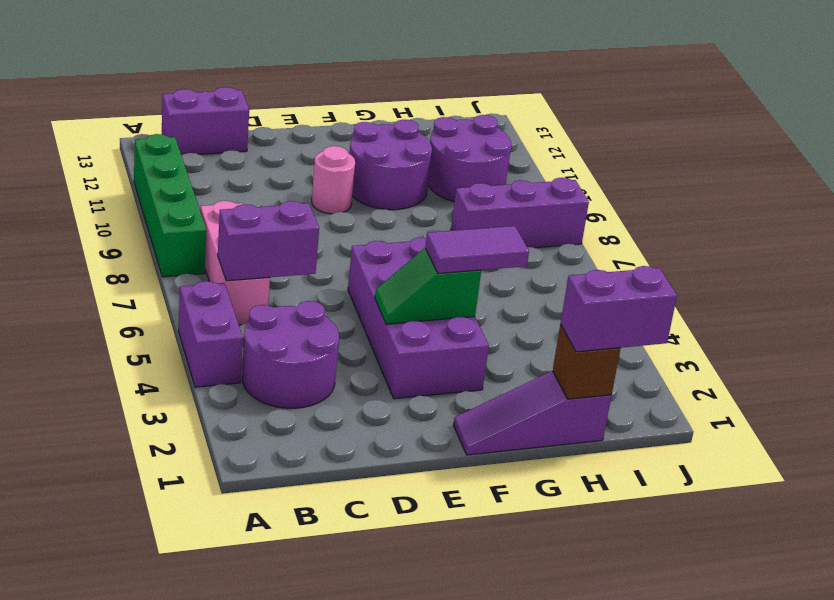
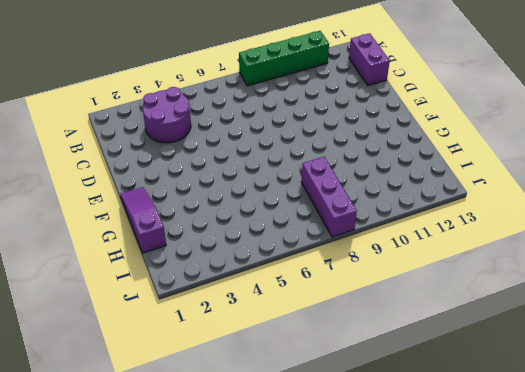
none -> purple 1x2 brick [178,281,243,387]
none -> pink 1x3 brick [200,201,270,325]
none -> purple 2x4 brick [348,237,489,399]

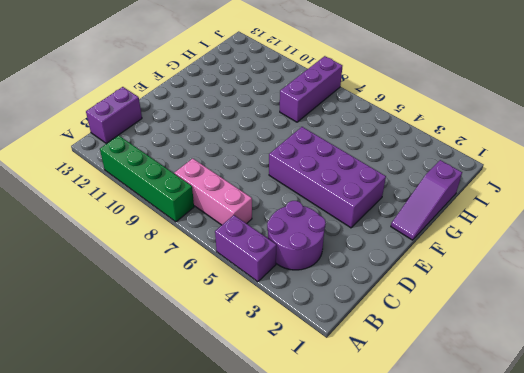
none -> pink 1x1 round brick [312,146,355,214]
none -> purple 2x2 round brick [349,119,432,210]
none -> purple 2x2 round brick [428,115,511,202]

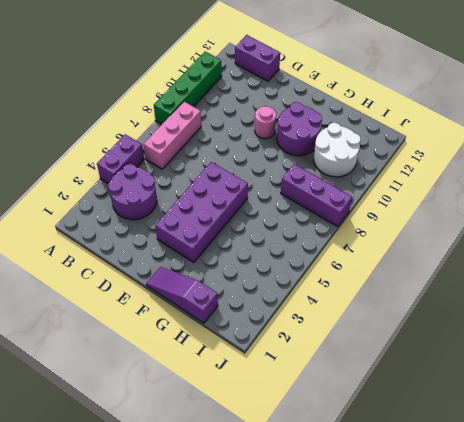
white 2x2 round brick [314,123,361,177] -> purple 2x2 round brick [428,115,511,202]
none -> purple 1x2 brick [218,201,319,281]
none -> green 1x2 slope [375,248,481,324]
none -> brown 1x1 brick [553,324,621,399]

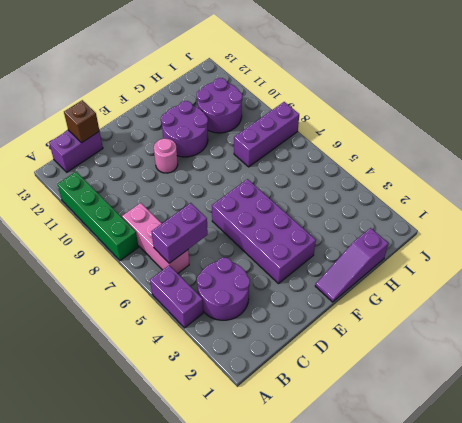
brown 1x1 brick [64,100,99,143] -> brown 1x1 brick moved to [553,324,621,399]
none -> green 1x2 slope [375,248,481,324]
none -> purple 1x2 tile [425,226,529,273]
none -> purple 1x2 brick [561,266,677,352]

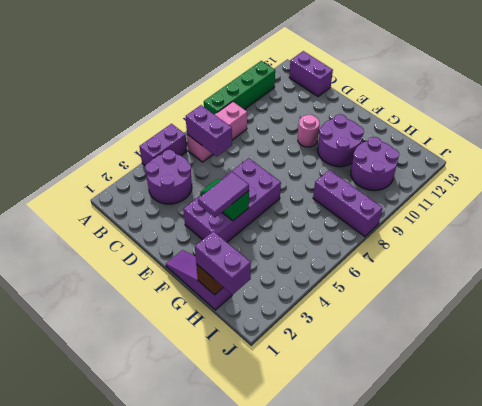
purple 1x2 tile [198,172,249,217] -> purple 1x2 tile turned to [425,226,529,273]

